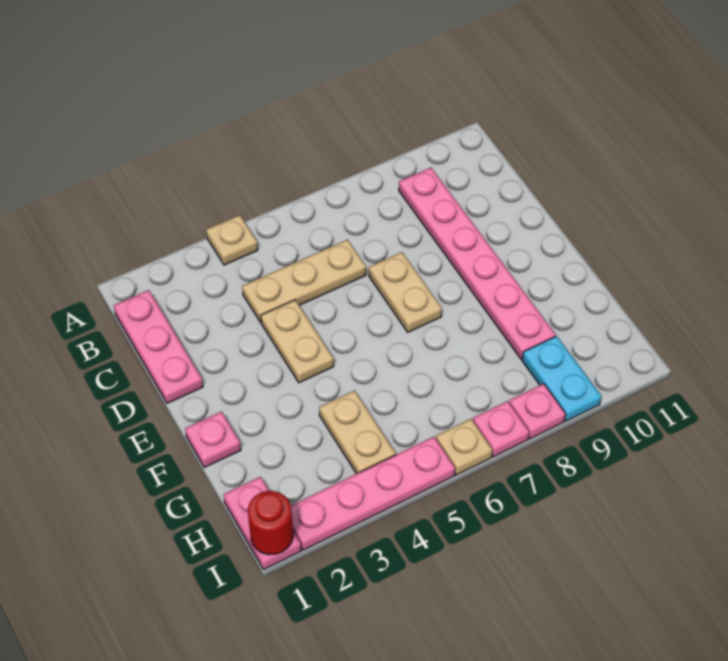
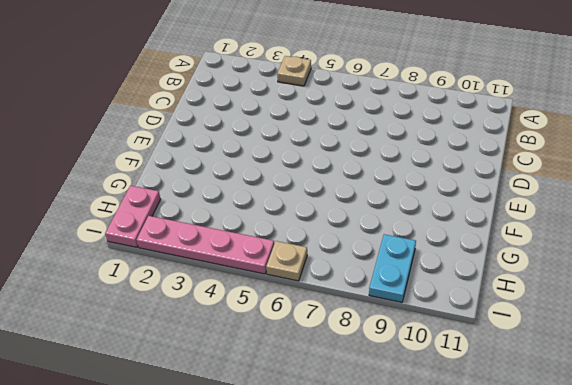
none -> pink 1x3 plate [114,290,203,403]
none -> pink 1x6 plate [399,168,556,359]
none -> tan 1x3 plate [242,240,366,323]

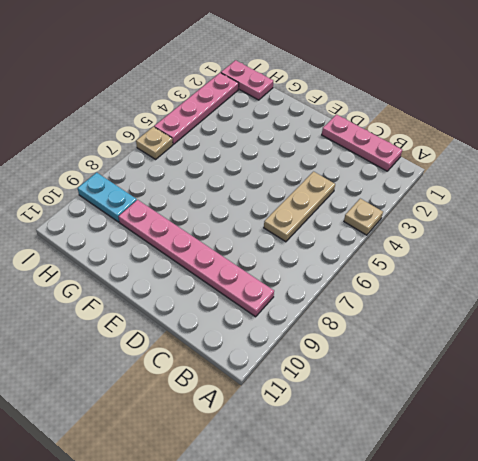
none -> tan 1x2 plate [261,300,334,383]
none -> tan 1x2 plate [369,252,442,332]
none -> pink 1x1 plate [185,412,241,468]

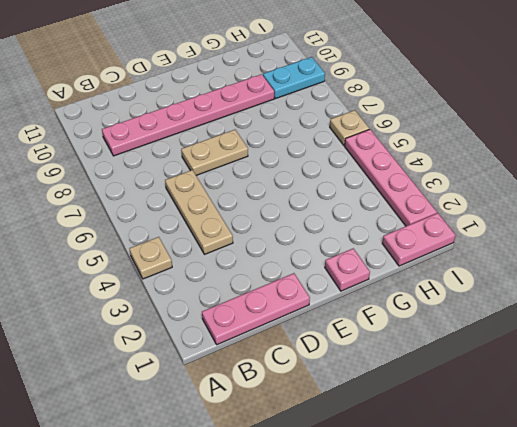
none -> tan 1x2 plate [261,300,334,383]
none -> tan 1x2 plate [319,390,396,474]
none -> pink 1x1 plate [473,401,529,457]

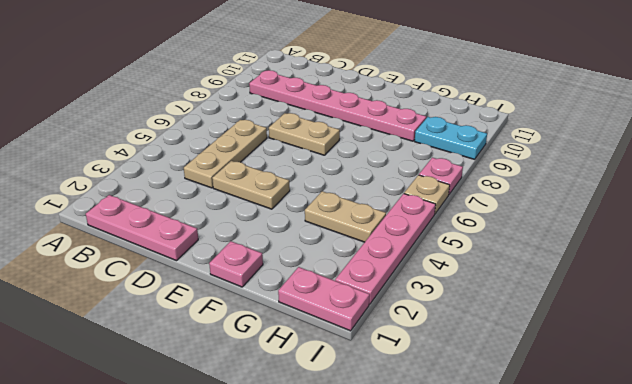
none -> tan 1x1 plate [206,215,258,265]
none -> pink 1x1 plate [509,384,566,439]
none -> red 1x1 round brick [248,491,293,555]

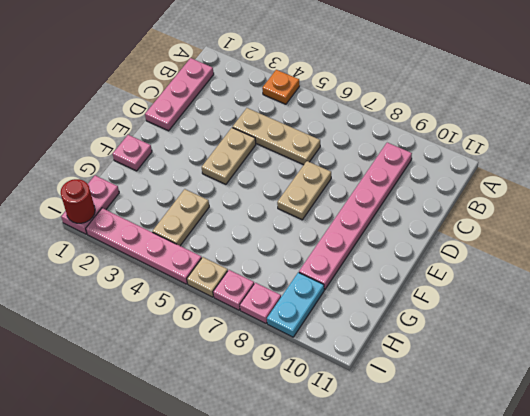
orange 1x1 plate [262,70,300,104] -> tan 1x1 plate [206,215,258,265]

